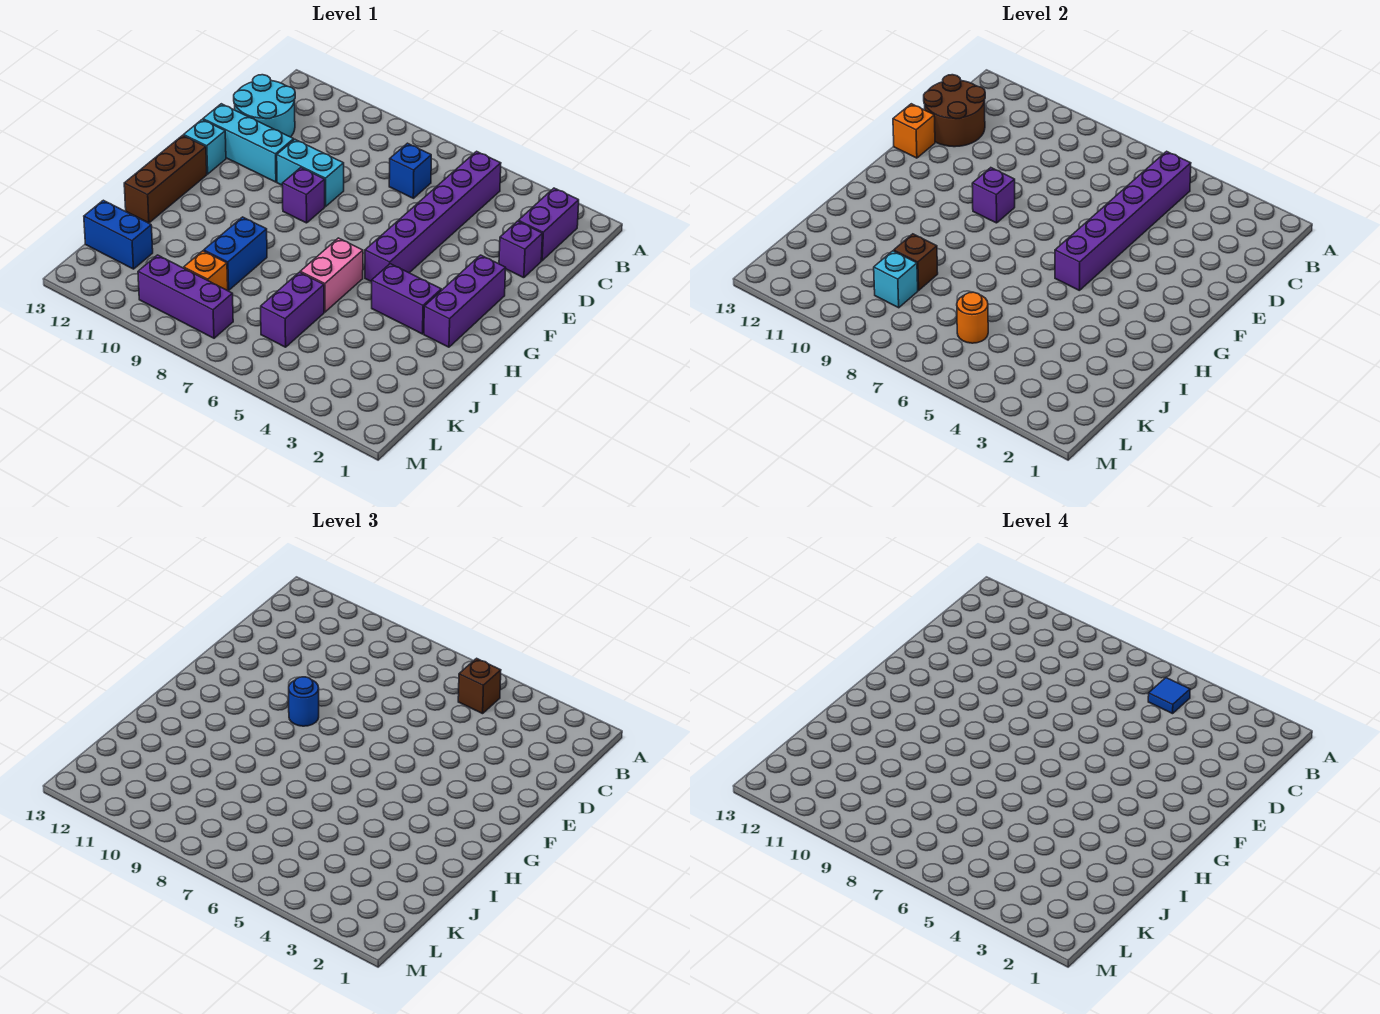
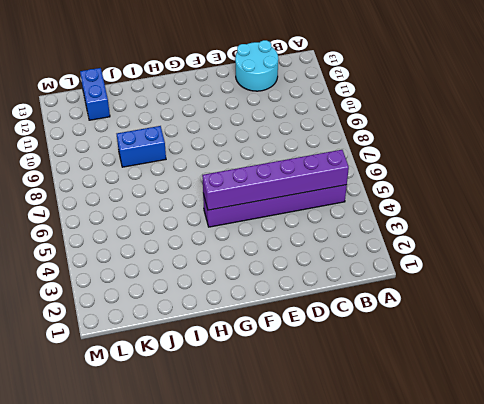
none -> purple 1x2 brick [518,188,579,261]
none -> blue 1x1 brick [389,143,431,198]
none -> purple 1x1 brick [499,221,543,278]

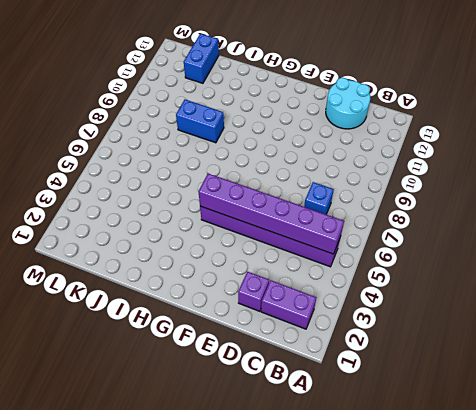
none -> cyan 1x2 brick [277,140,344,206]
none -> cyan 1x3 brick [203,104,294,182]
none -> purple 1x3 brick [424,255,506,347]

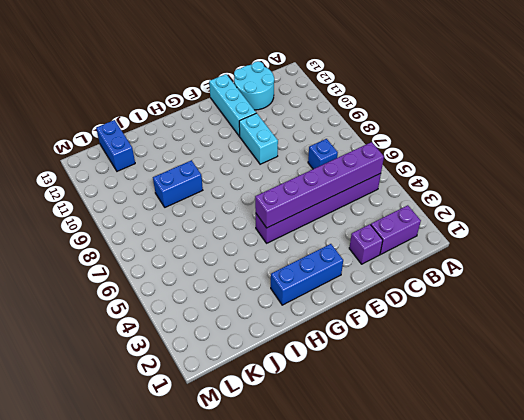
blue 1x3 brick [271,244,343,305] -> purple 1x3 brick [424,255,506,347]
none -> purple 1x1 brick [282,168,325,223]
none -> cyan 1x1 brick [184,120,226,174]
none -> brown 1x3 brick [124,135,207,223]

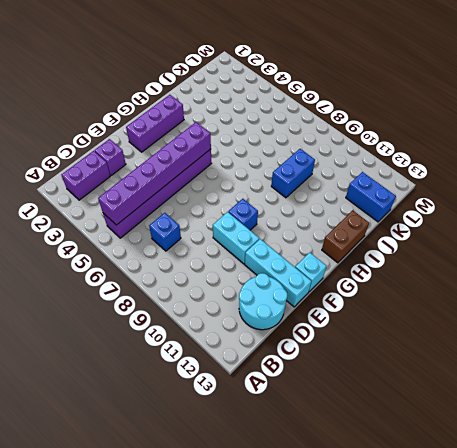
blue 1x1 brick [228,199,258,230] -> purple 1x1 brick [282,168,325,223]
brown 1x2 brick [322,210,369,263] -> brown 1x3 brick [124,135,207,223]
none -> purple 1x2 brick [372,264,441,334]
none -> pink 1x2 brick [300,238,363,312]
none -> purple 1x2 brick [261,272,324,347]

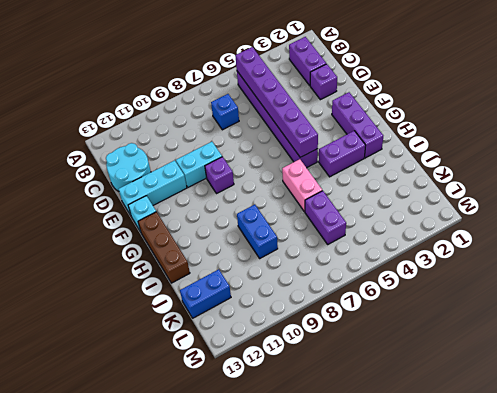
none -> orange 1x1 brick [184,251,228,291]
none -> purple 1x3 brick [138,255,233,338]
none -> brown 2x2 round brick [924,75,985,147]

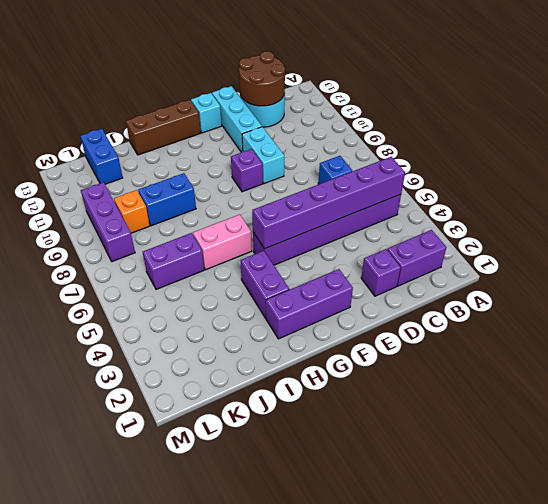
none -> orange 1x1 brick [893,104,935,158]
none -> purple 1x1 brick [972,168,1015,223]
none -> brown 1x1 brick [894,234,938,290]

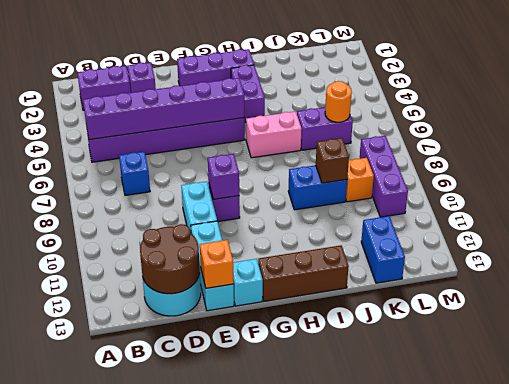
none -> cyan 1x1 brick [874,251,918,308]
none -> brown 1x1 brick [458,658,501,714]
none -> blue 1x1 round brick [289,677,319,726]

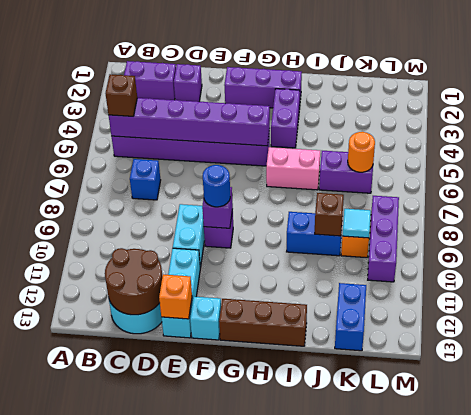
cyan 1x1 tile [342,209,371,238] -> cyan 1x1 brick [874,251,918,308]
none -> blue 1x1 tile [1148,678,1190,714]

